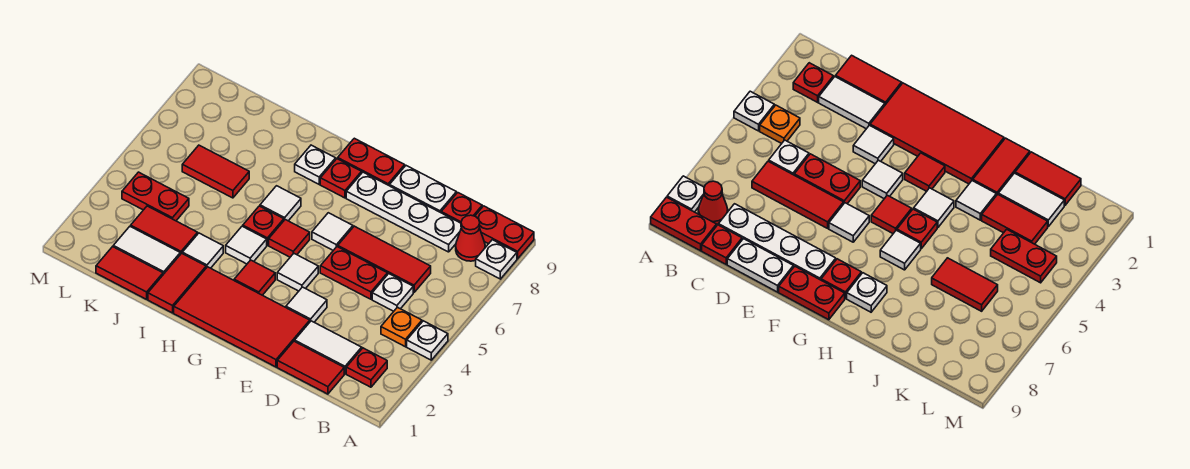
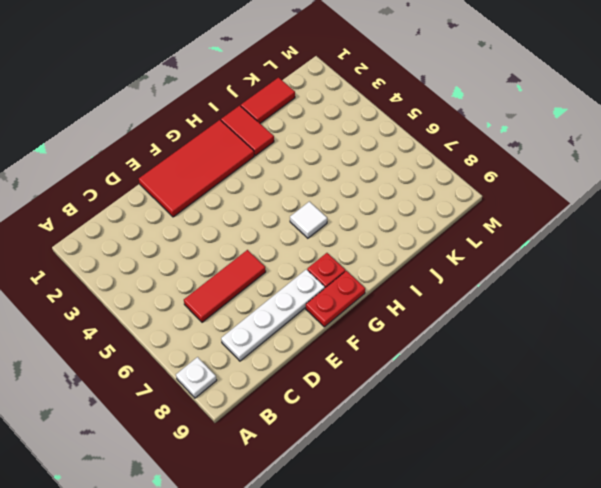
none -> white 1x1 plate [407,321,448,360]
none -> red 1x2 plate [475,206,534,259]
none -> red 1x1 plate [346,348,387,387]
none -> orange 1x1 plate [381,307,422,347]

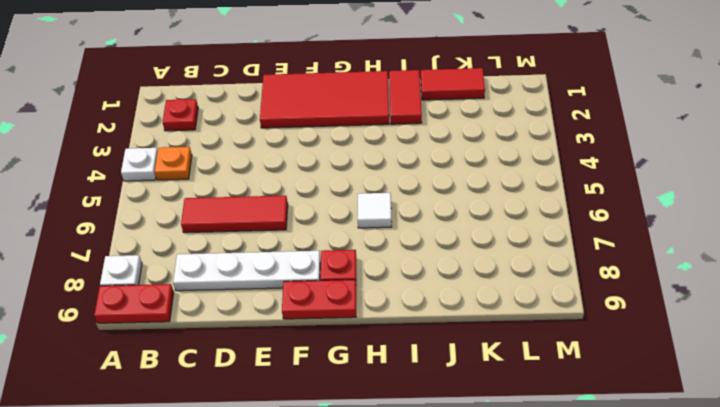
none -> red 1x1 cone [456,215,485,261]
none -> red 1x2 tile [277,341,344,394]
none -> white 1x2 tile [295,321,362,374]
none -> white 1x1 plate [372,274,413,311]

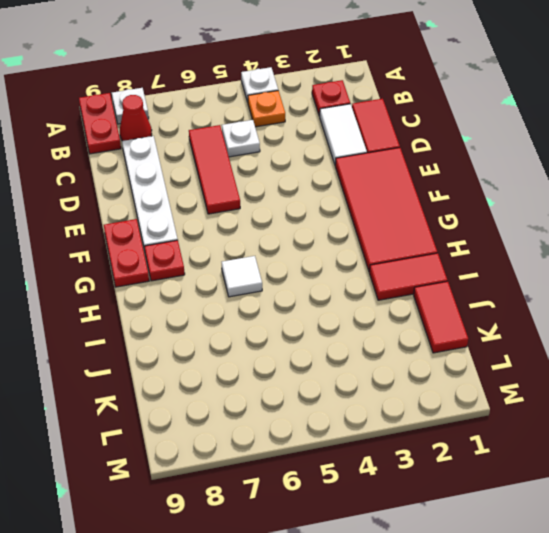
none -> red 1x1 plate [441,193,482,223]
none -> red 1x2 plate [320,247,387,299]
none -> white 1x2 plate [389,166,456,213]
none -> white 1x1 tile [286,287,327,322]

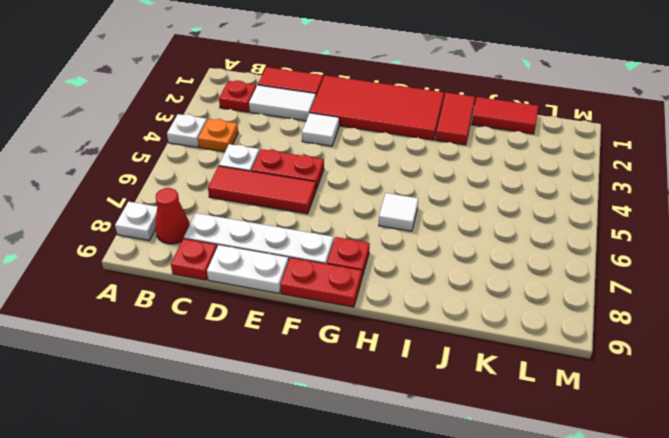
none -> red 1x2 plate [475,206,534,259]
none -> white 1x1 tile [277,253,318,291]
none -> white 1x1 tile [312,213,353,250]
none -> red 1x1 tile [234,260,275,295]

